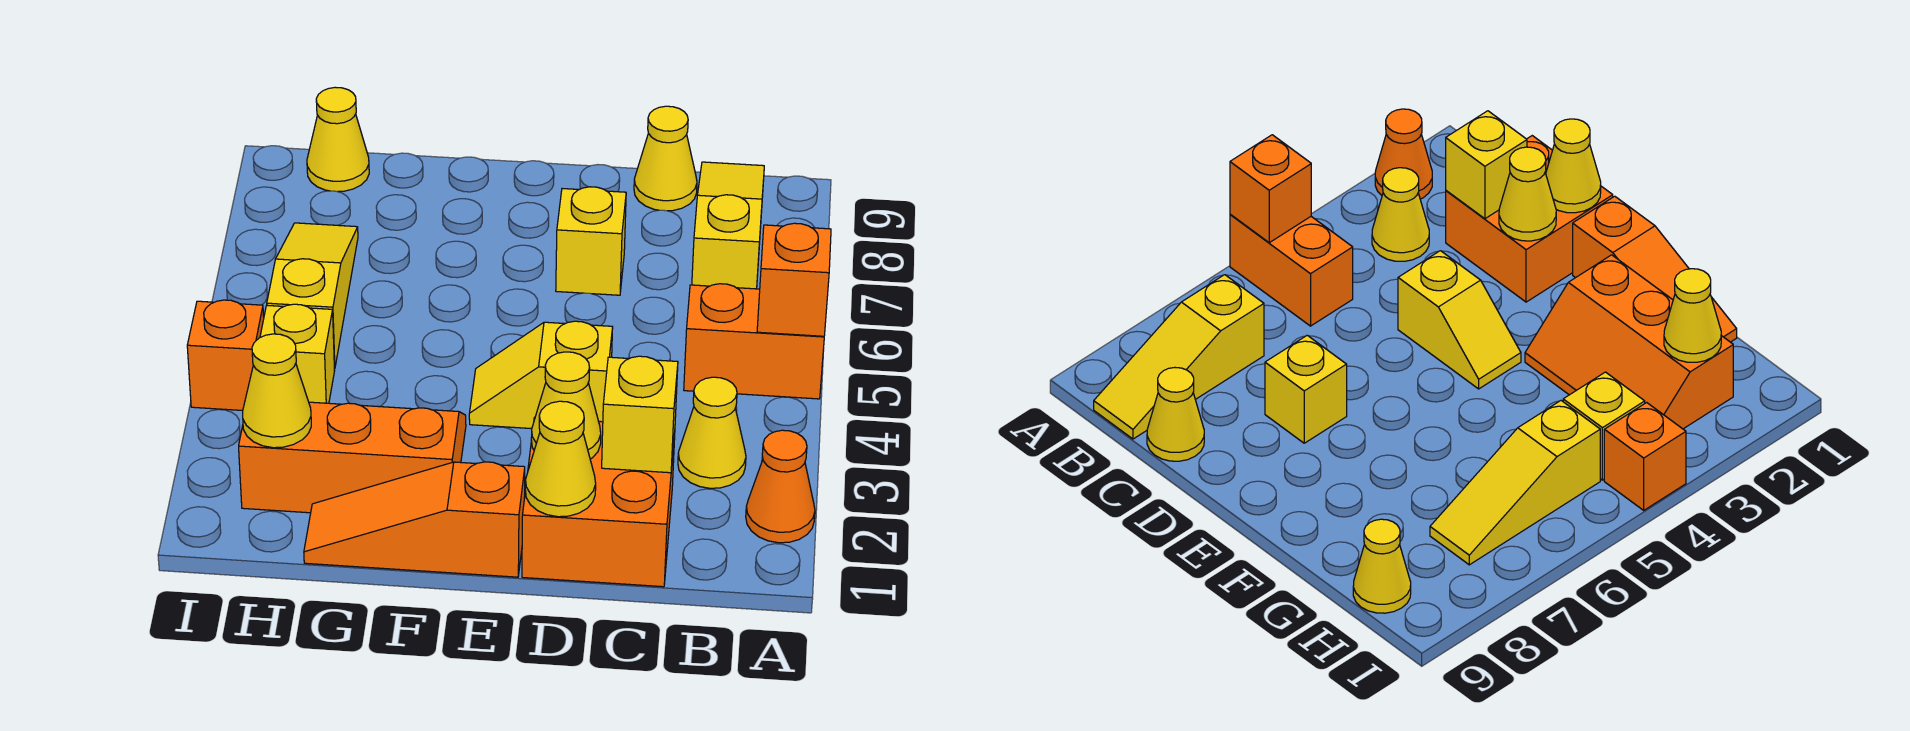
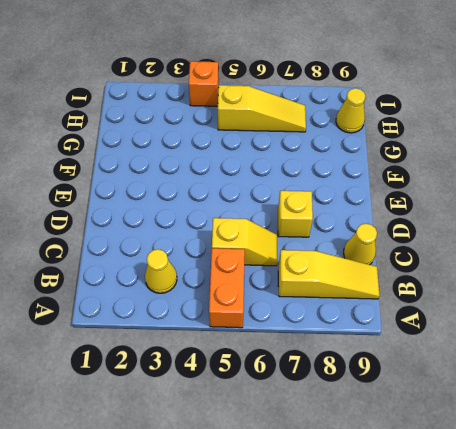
yellow 1x2 slope [212,218,277,266] -> yellow 1x2 slope turned to [469,321,613,429]
none -> orange 1x1 cone [746,430,815,543]
none -> orange 2x2 brick [522,418,675,587]
none -> orange 1x3 slope [304,462,525,577]

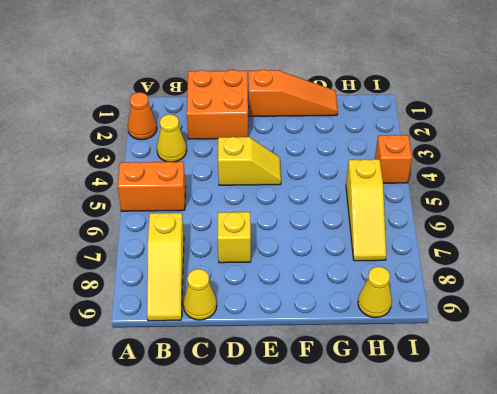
none -> orange 2x3 slope [239,402,466,513]
none -> yellow 1x1 brick [260,304,334,403]
none -> orange 1x1 brick [757,223,831,336]

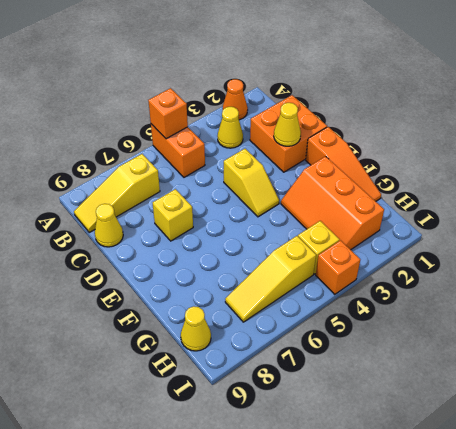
none -> yellow 1x1 brick [602,356,678,473]
none -> yellow 1x1 cone [525,401,596,517]
none -> yellow 1x1 cone [243,334,311,448]

